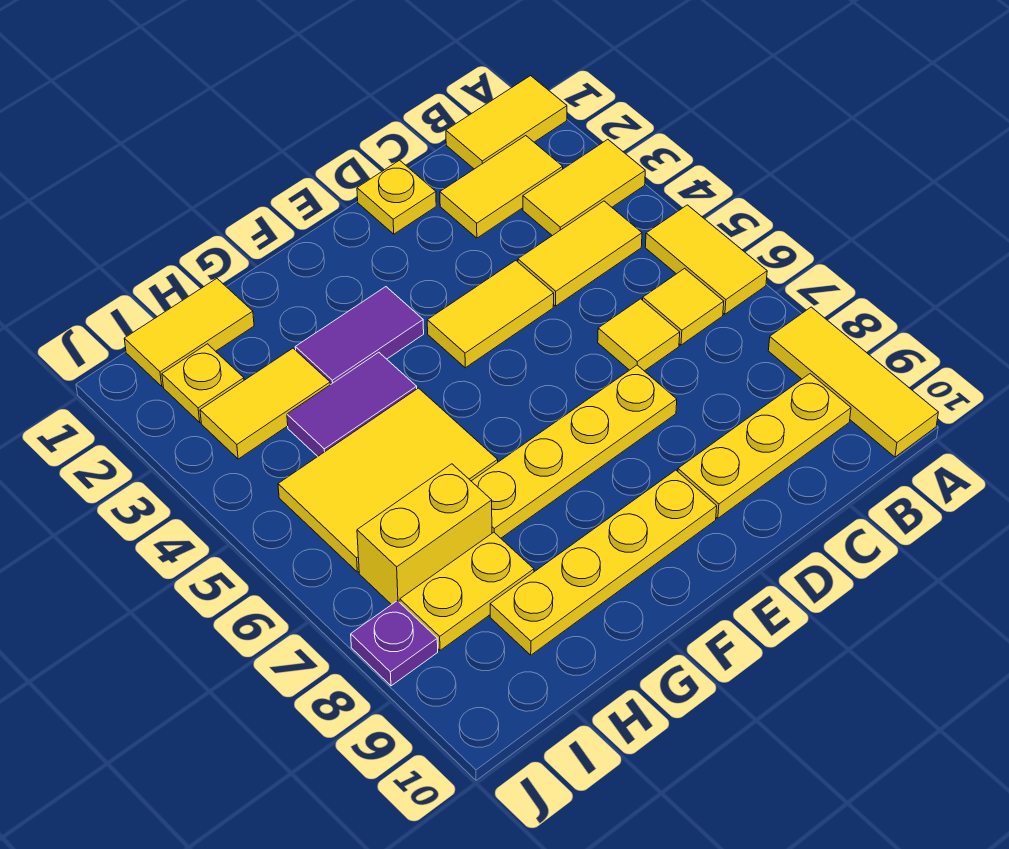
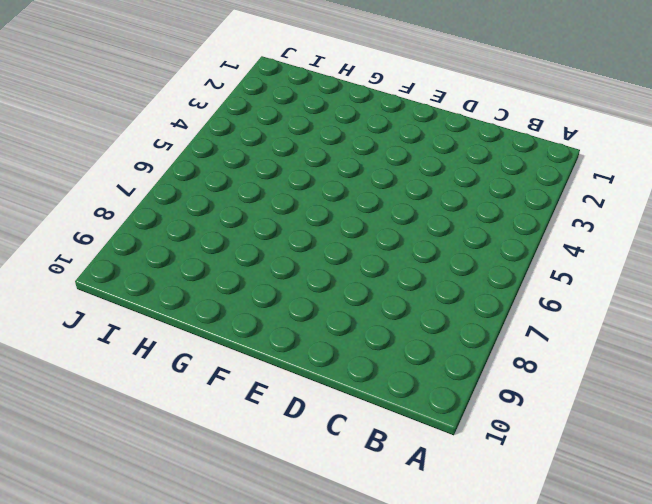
none -> yellow 1x2 tile [446,76,567,169]
none -> yellow 1x2 tile [523,139,645,236]
none -> yellow 1x2 tile [645,205,767,314]

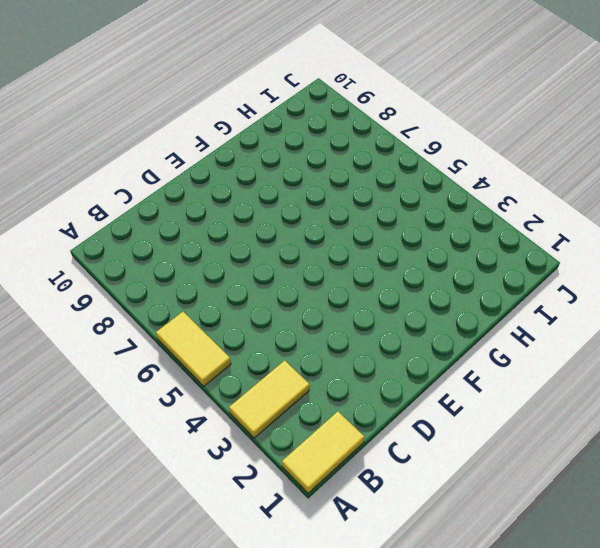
none -> yellow 1x3 tile [768,307,938,457]
none -> yellow 1x2 tile [440,136,563,238]
none -> yellow 1x2 tile [518,201,642,306]

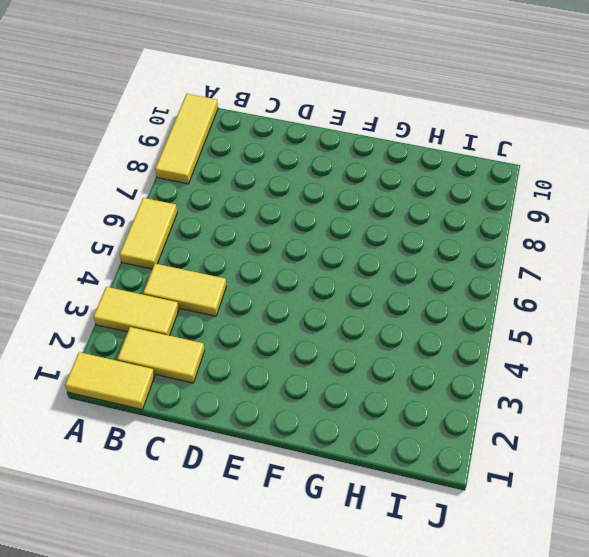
none -> yellow 1x1 tile [643,269,724,345]
none -> yellow 1x3 plate [678,374,851,518]
none -> yellow 1x1 tile [598,299,680,371]

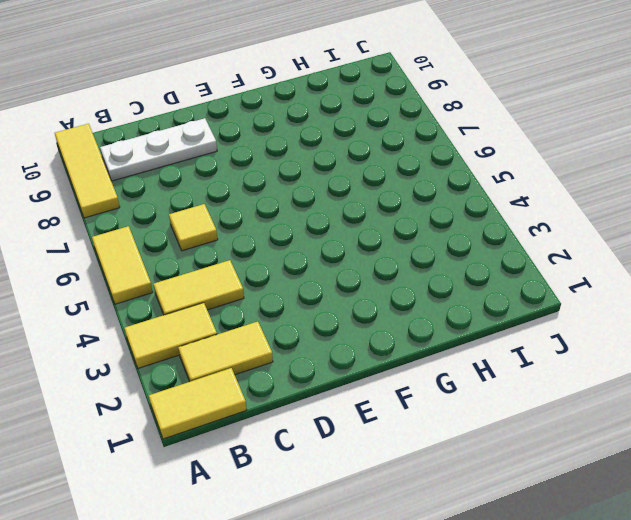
white 1x3 plate [100,118,217,181] -> yellow 1x3 plate [678,374,851,518]
none -> yellow 1x1 tile [643,269,724,345]
none -> yellow 1x1 plate [357,160,436,234]
none -> yellow 1x2 tile [427,260,554,368]

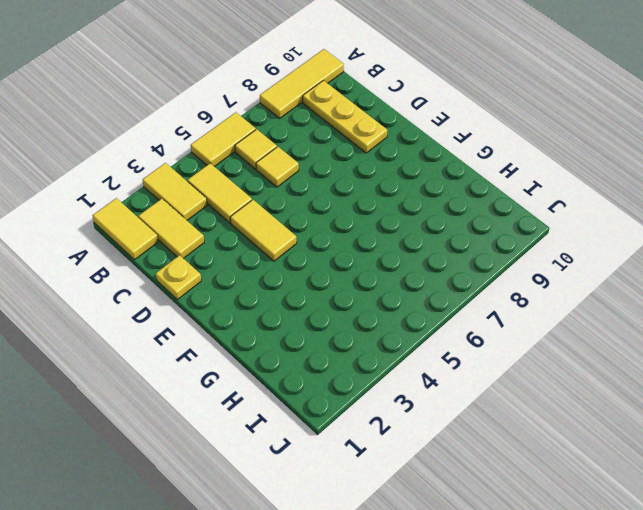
none -> yellow 1x4 plate [471,365,677,538]
none -> yellow 1x4 plate [490,470,717,655]
none -> purple 1x2 tile [295,287,424,385]

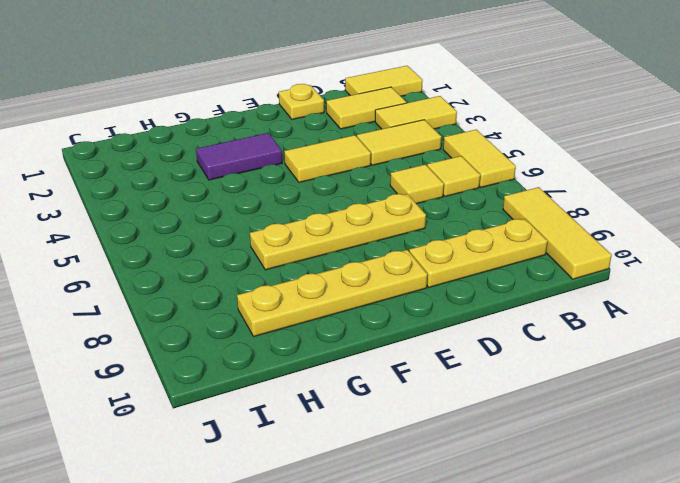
none -> purple 1x2 tile [287,352,417,456]
none -> yellow 2x3 tile [278,388,498,572]
none -> yellow 1x2 tile [124,279,254,386]

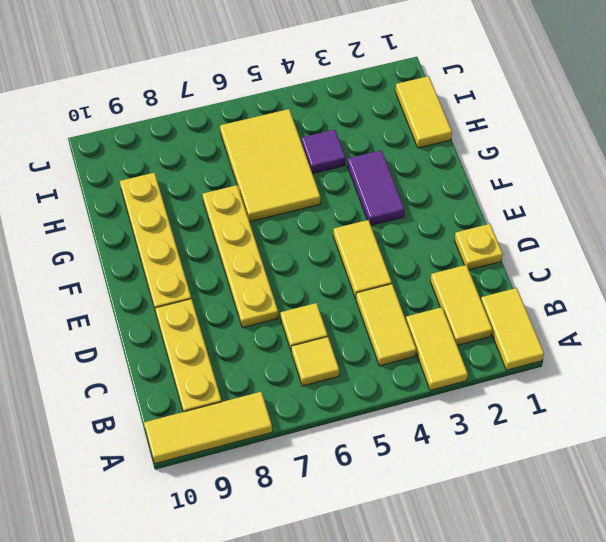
purple 1x1 tile [301,130,346,174] -> purple 1x2 tile [287,352,417,456]
none -> yellow 1x2 tile [645,205,767,314]
none -> yellow 1x2 tile [200,348,330,459]
none -> yellow 1x2 brick [357,464,492,605]

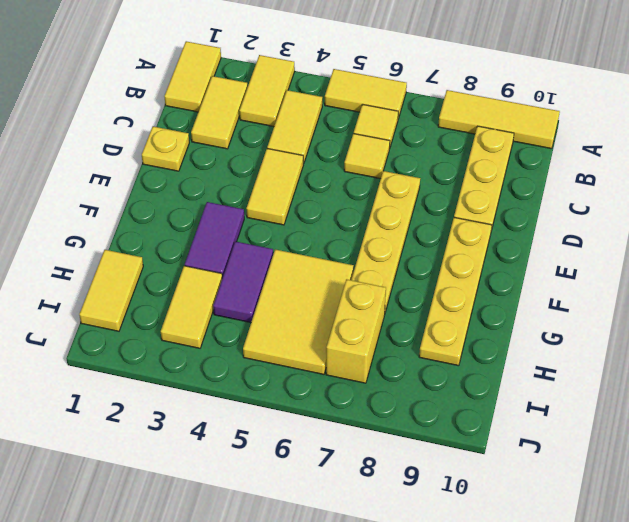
none -> yellow 1x2 plate [400,532,534,650]
none -> yellow 1x1 plate [162,344,244,422]
none -> purple 1x1 plate [351,601,438,686]

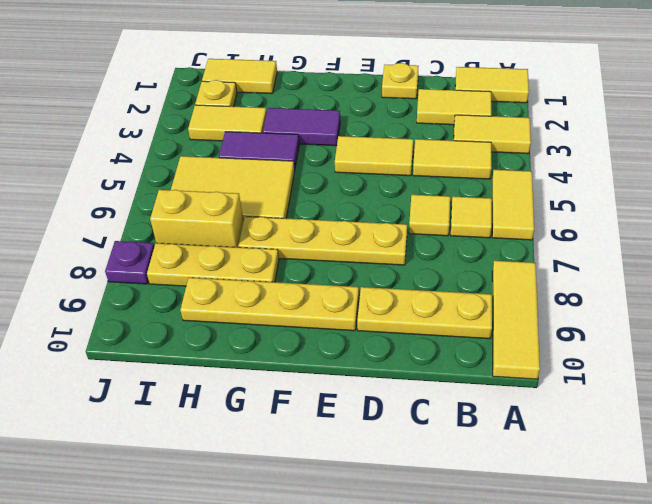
yellow 1x3 plate [147,243,279,286] -> yellow 1x2 plate [400,532,534,650]

